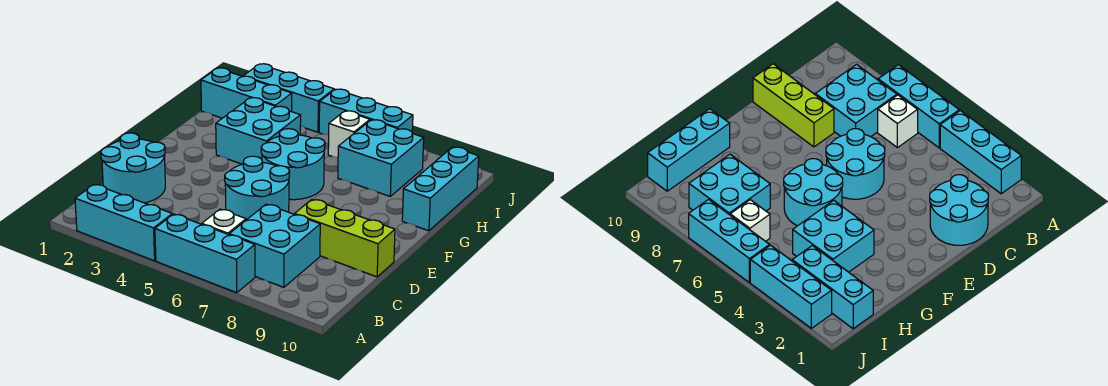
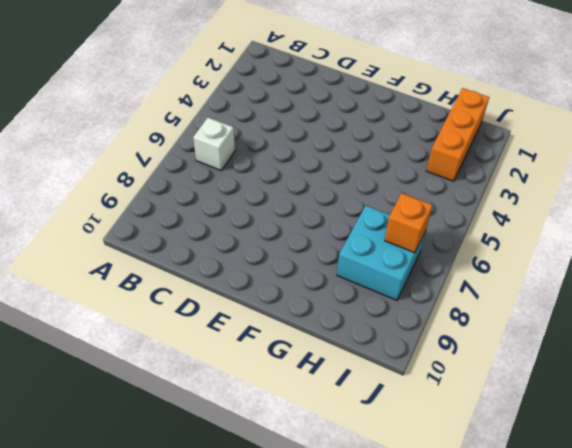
orange 1x3 brick [427,88,489,181] -> cyan 1x3 brick [201,68,292,118]
orange 1x1 brick [385,193,432,253] -> none
none -> cyan 1x3 brick [75,184,172,261]
none -> cyan 1x3 brick [155,214,255,293]
none -> cyan 2x2 brick [229,204,320,287]

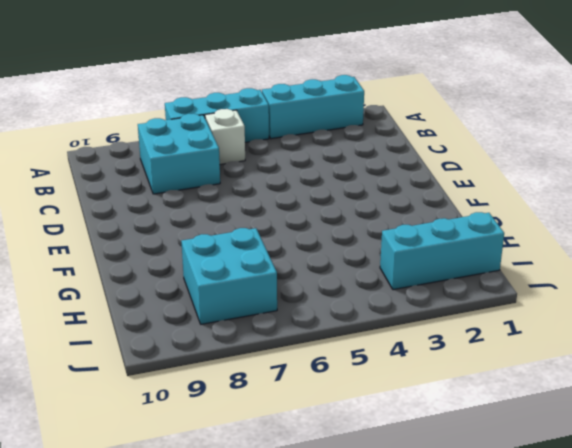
none -> cyan 2x2 round brick [101,133,165,203]
none -> cyan 2x2 round brick [225,156,290,220]
none -> lime 1x3 brick [295,199,395,277]

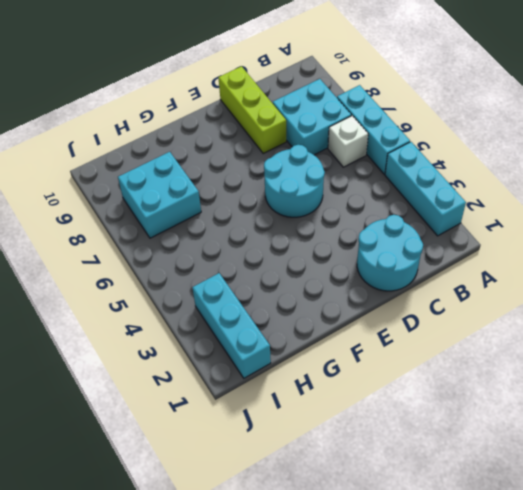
none -> cyan 2x2 round brick [261,129,325,200]
none -> cyan 2x2 brick [216,98,301,164]
none -> cyan 1x3 brick [402,147,479,231]

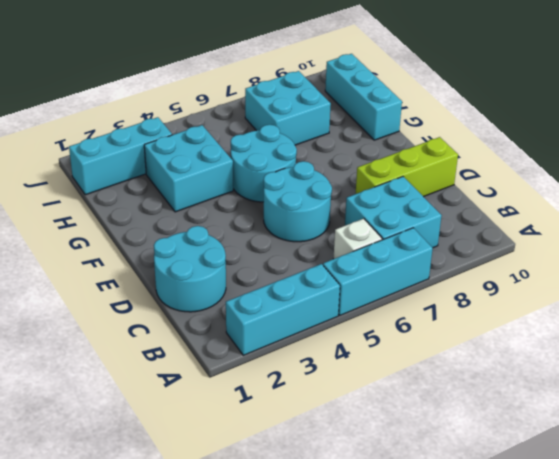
none -> white 1x1 brick [328,111,370,157]
none -> cyan 1x3 brick [243,64,334,132]
none -> cyan 1x3 brick [319,89,413,135]

